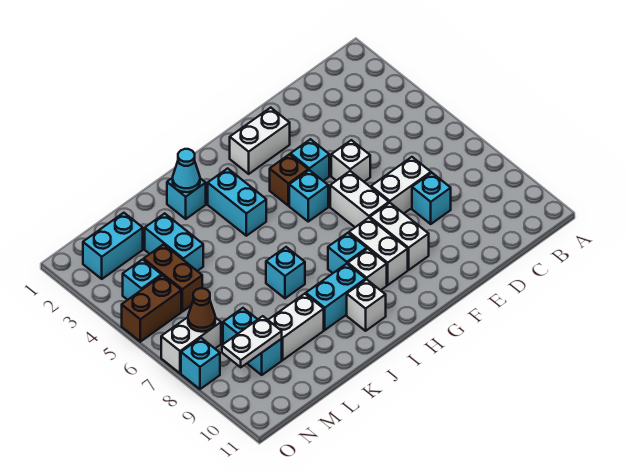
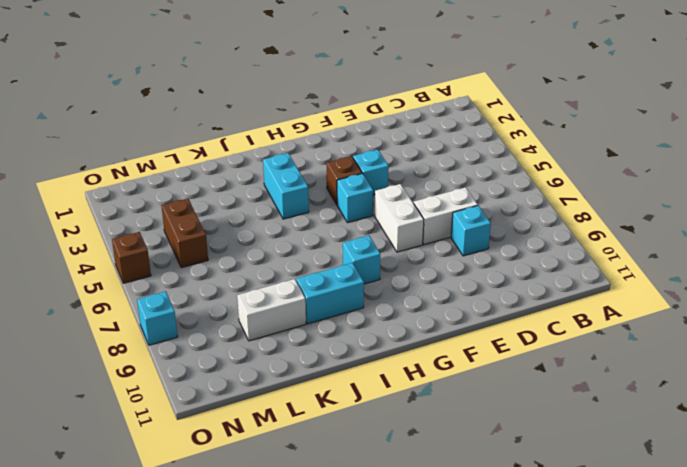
brown 1x1 brick [112,232,151,283] -> brown 1x2 brick [122,275,181,342]
none -> white 1x1 brick [331,140,370,182]
none -> white 1x2 brick [230,108,290,174]
none -> white 1x2 brick [370,203,429,270]

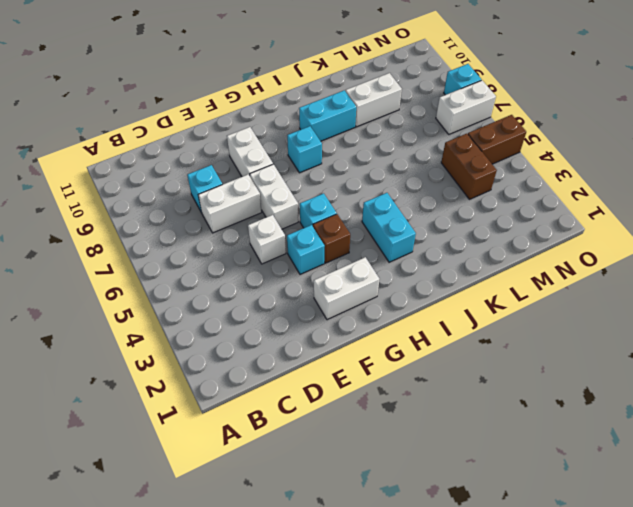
none -> white 1x2 brick [349,218,408,285]
none -> white 1x1 brick [348,249,387,290]
none -> white 1x1 brick [347,279,386,331]

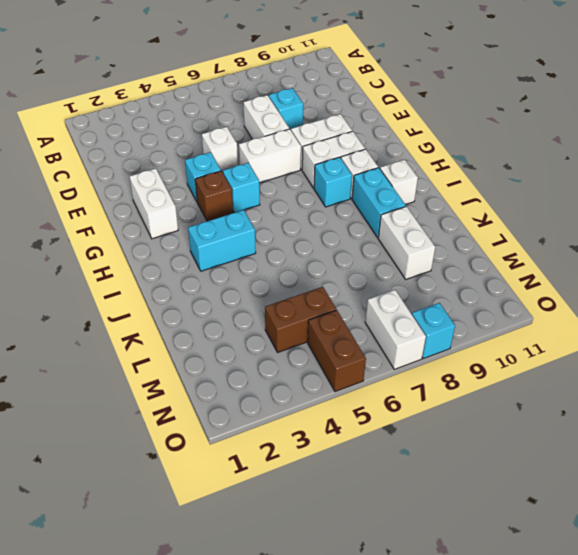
none -> cyan 1x1 brick [167,178,206,219]
none -> cyan 1x1 brick [266,247,305,298]
none -> cyan 1x2 brick [145,213,203,271]

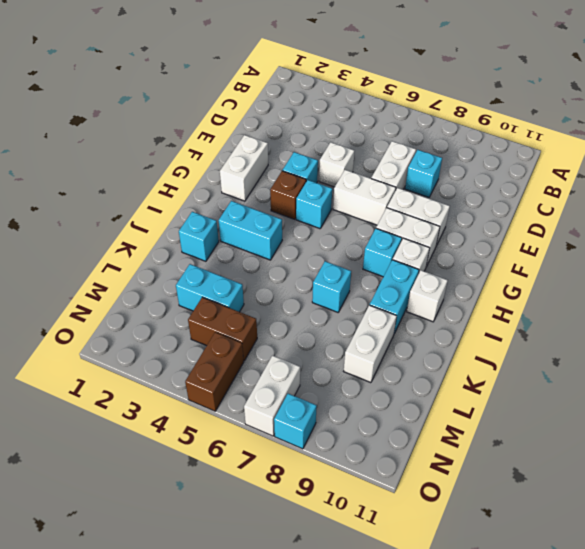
none -> cyan 1x2 brick [83,213,143,279]
none -> cyan 1x2 brick [223,308,282,375]
none -> cyan 1x1 brick [123,259,162,300]

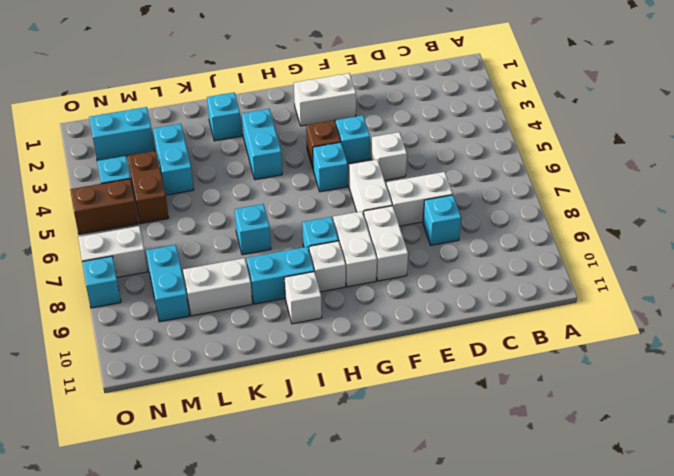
none -> cyan 1x1 cone [173,149,200,192]
none -> white 1x2 plate [222,316,282,367]
none -> brown 1x1 cone [188,288,215,332]

